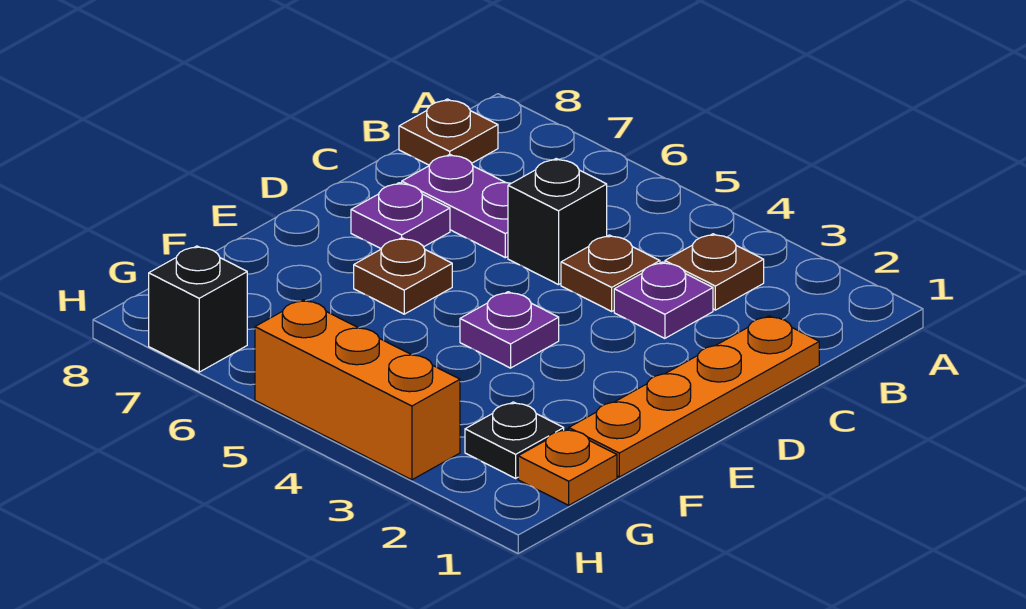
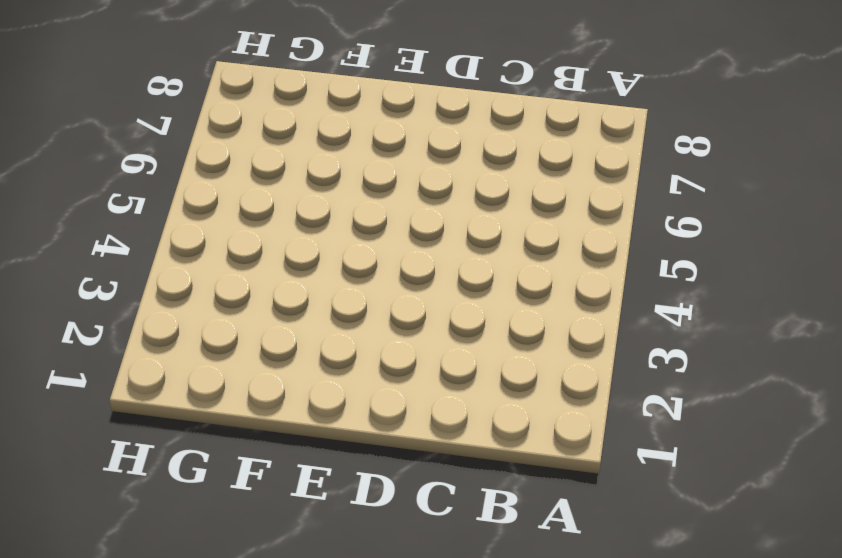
none -> brown 1x1 plate [665,234,764,310]
none -> brown 1x1 plate [399,99,498,165]
none -> orange 1x4 plate [569,316,819,477]

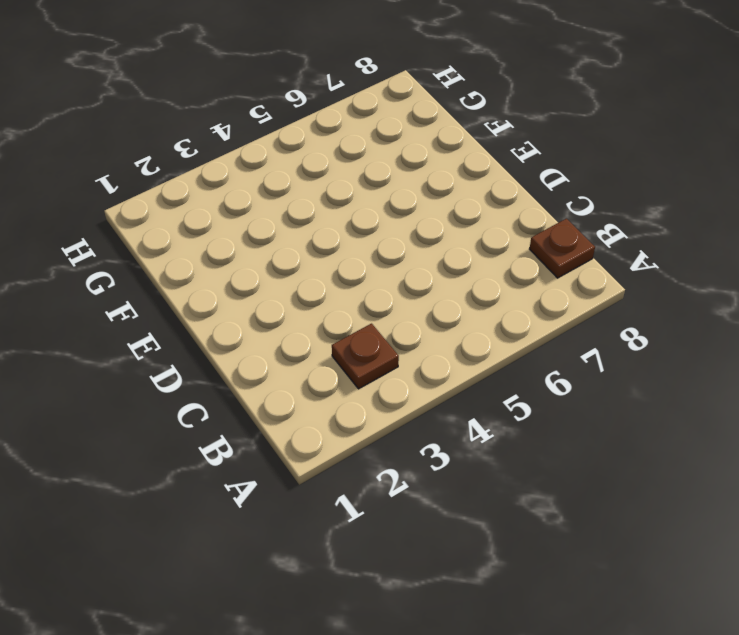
none -> orange 1x4 plate [569,316,819,477]
none -> purple 1x1 plate [614,262,713,338]
none -> brown 1x1 plate [561,235,660,311]

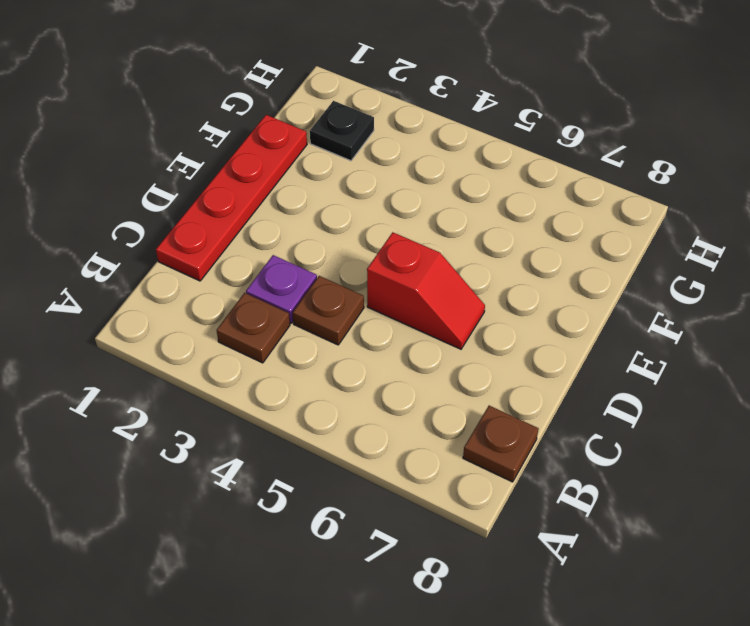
red 1x4 plate [156,115,307,281] -> orange 1x4 plate [569,316,819,477]
red 1x2 slope [367,232,485,349] -> none
none -> black 1x1 brick [508,159,607,285]
none -> purple 1x2 plate [402,154,511,258]
none -> purple 1x1 plate [351,183,450,249]

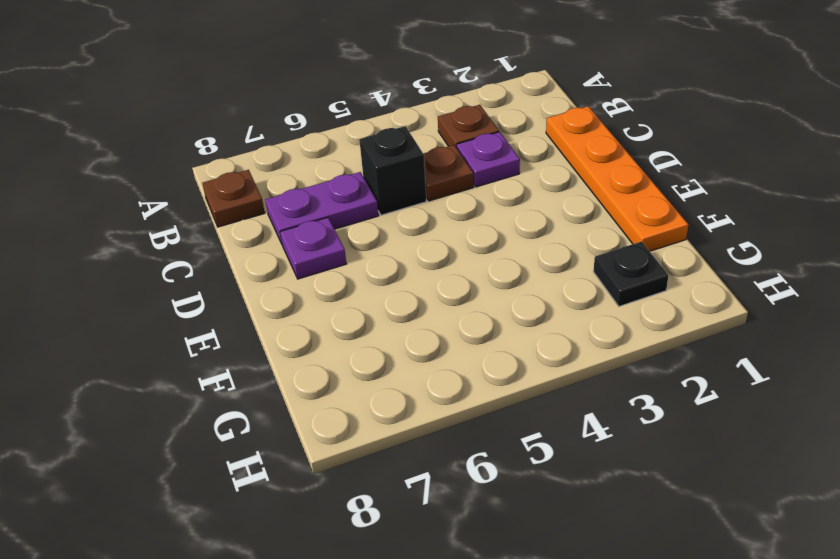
none -> purple 1x1 plate [460,292,559,368]
none -> brown 1x1 plate [354,238,452,314]
none -> orange 1x1 plate [518,429,617,505]

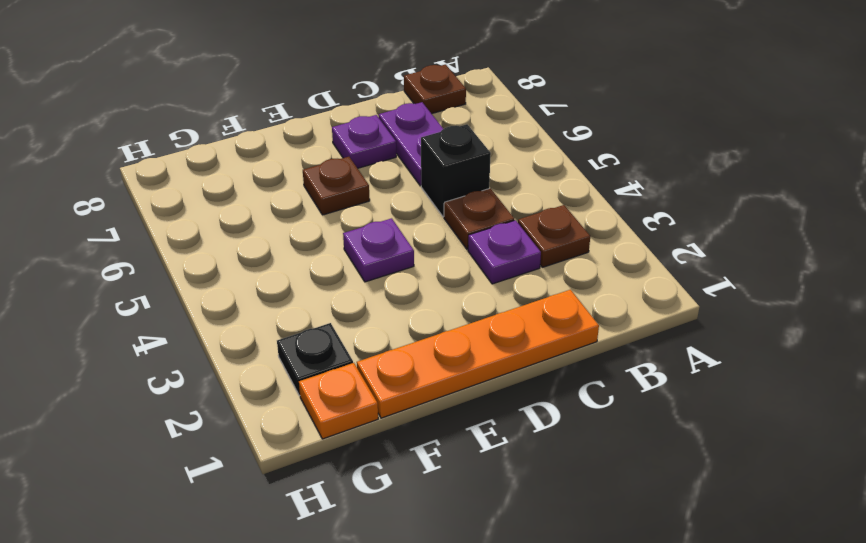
none -> orange 1x3 brick [255,300,460,480]
none -> black 1x1 brick [149,246,247,372]

